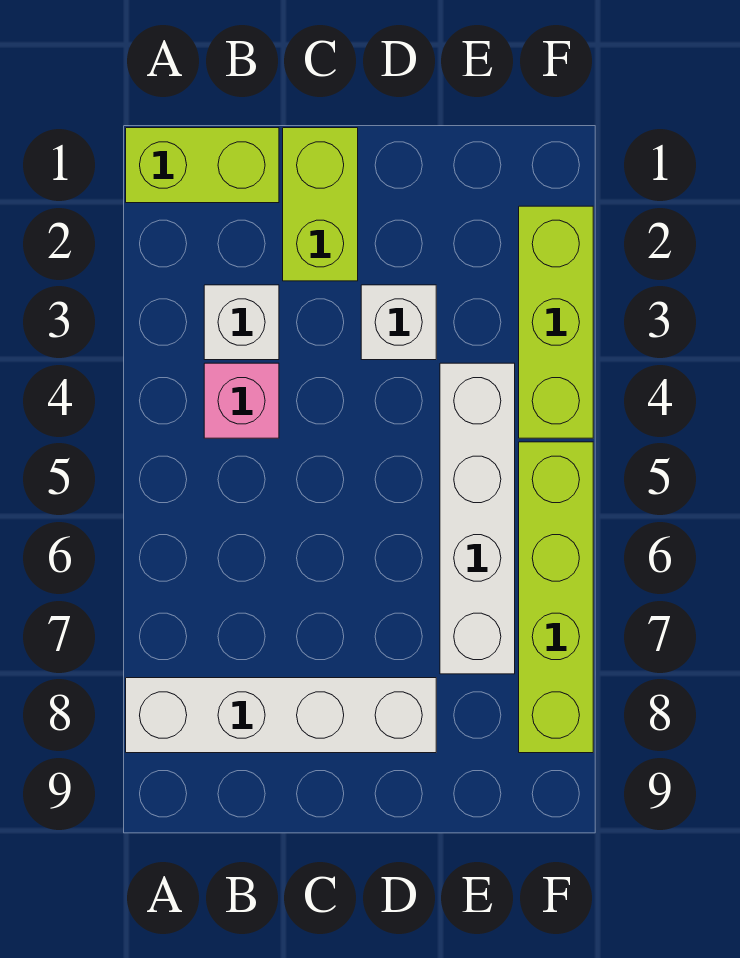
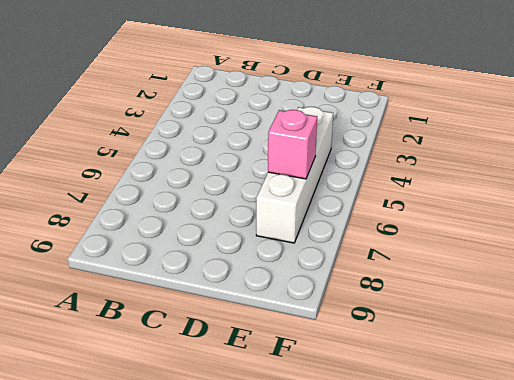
pink 1x1 brick [268,110,317,179] -> pink 1x1 brick moved to [204,363,279,438]
none -> lime 1x2 brick [126,128,279,203]
none -> white 1x4 brick [126,678,436,753]

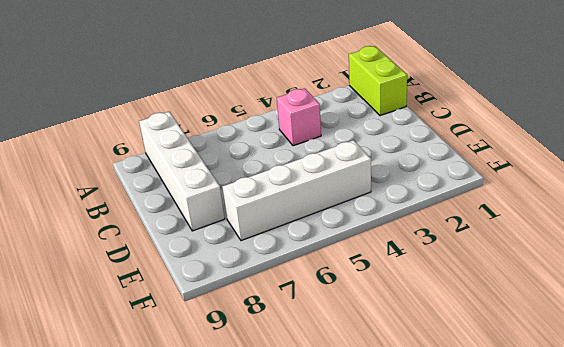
none -> white 1x1 brick [204,285,279,360]
none -> lime 1x2 brick [283,128,358,281]

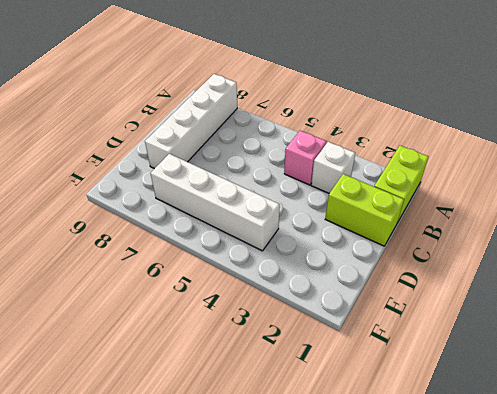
none -> white 1x1 brick [361,285,436,360]
none -> lime 1x3 brick [519,206,593,438]

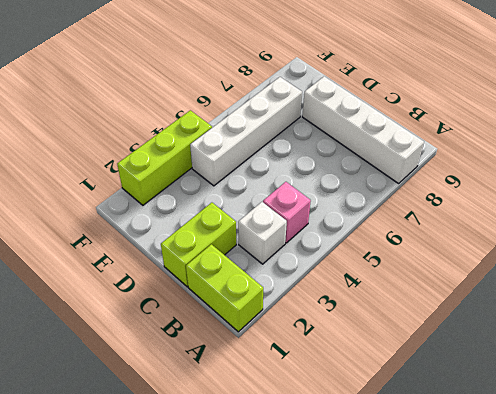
none -> white 1x1 brick [361,285,436,360]
none -> lime 1x4 brick [519,442,593,753]

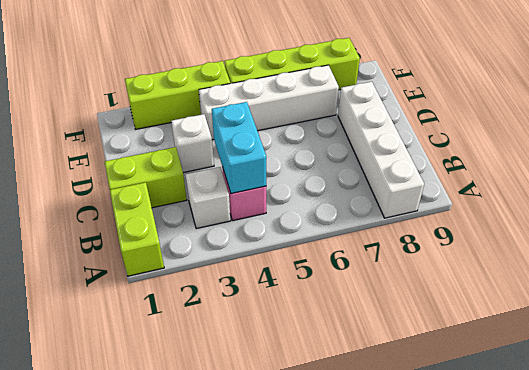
cyan 1x2 brick [212,102,266,194] -> none

